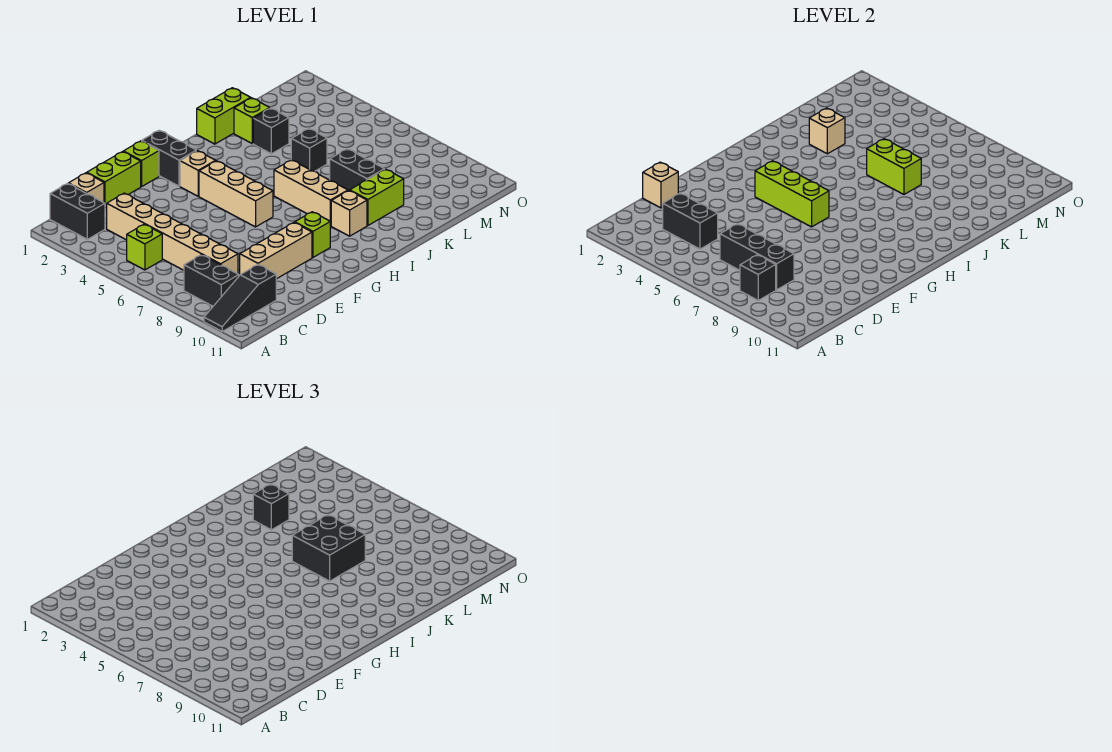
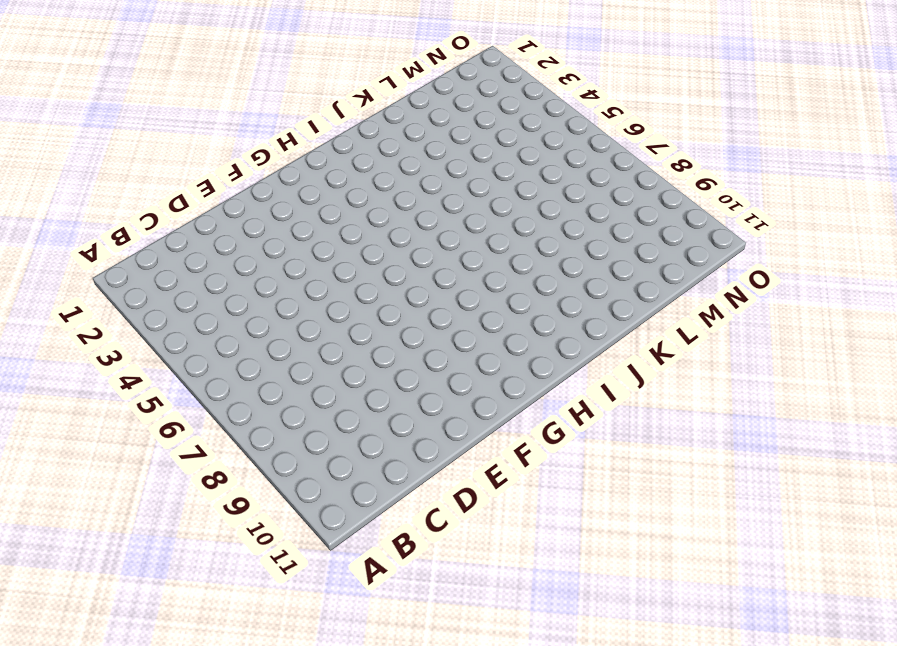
none -> black 1x3 slope [204,265,276,331]
none -> black 1x2 brick [50,184,105,239]
none -> lime 1x1 brick [127,224,162,270]
none -> black 1x2 brick [184,255,239,306]

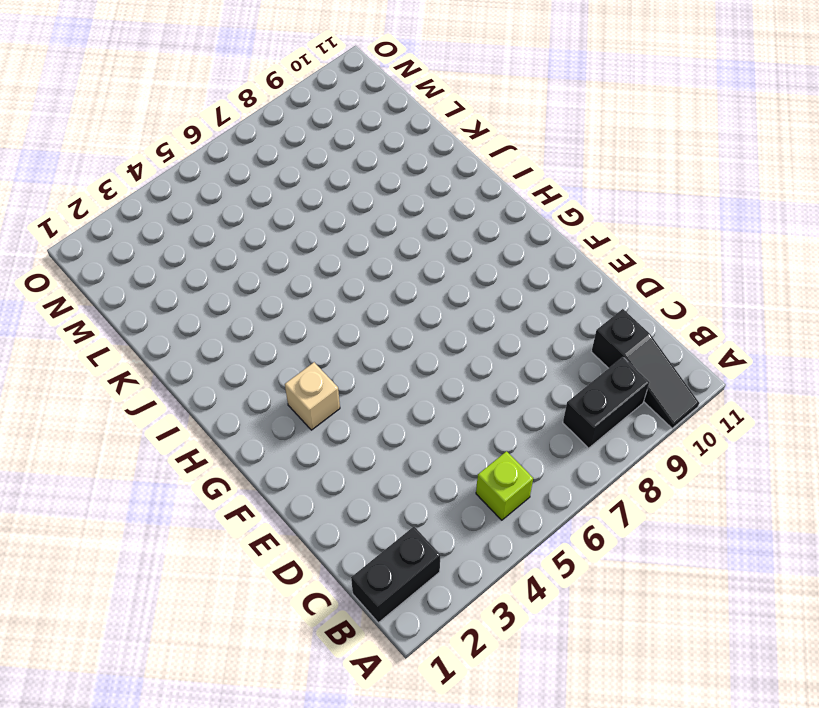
none -> tan 1x1 brick [68,173,104,203]
none -> tan 1x6 brick [107,193,238,274]
none -> lime 1x2 brick [87,152,141,208]
none -> tan 1x3 brick [240,222,312,279]

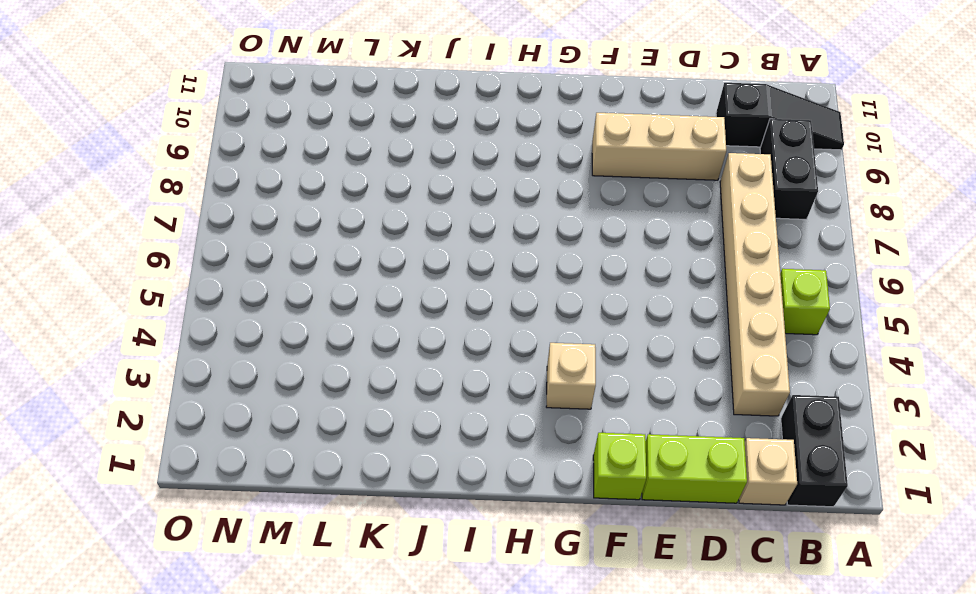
none -> black 1x2 brick [142,130,196,186]
none -> tan 1x3 brick [199,161,273,227]
none -> lime 1x1 brick [295,212,330,257]
none -> tan 1x3 brick [274,160,348,226]

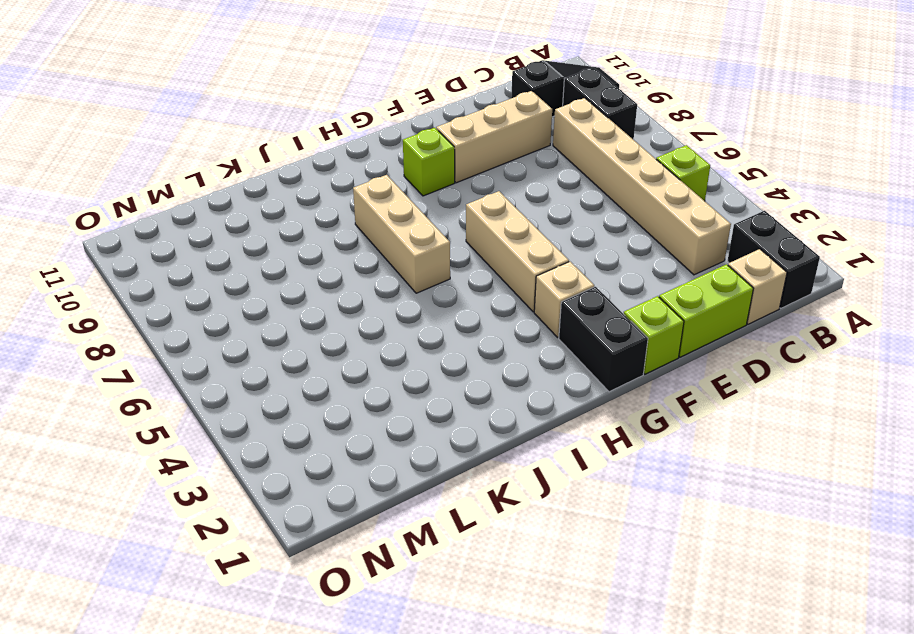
none -> tan 1x1 brick [331,191,367,236]
none -> lime 1x2 brick [197,88,250,144]
none -> lime 1x2 brick [350,169,404,226]
none -> lime 1x1 brick [234,98,270,143]

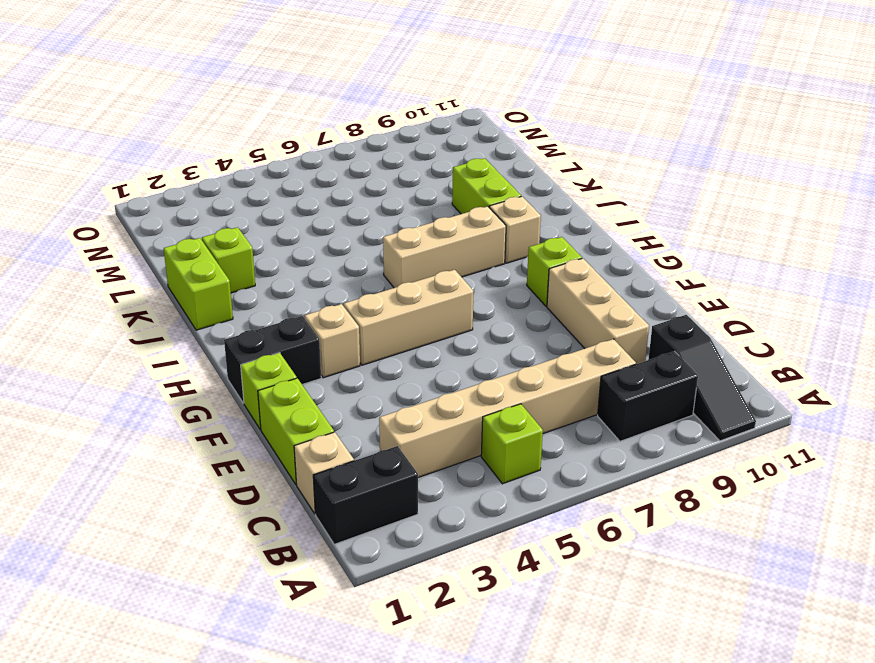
none -> black 1x1 brick [253,108,289,154]
none -> black 1x1 brick [291,129,327,171]
none -> black 1x2 brick [330,149,385,191]
none -> black 1x1 brick [740,255,776,300]

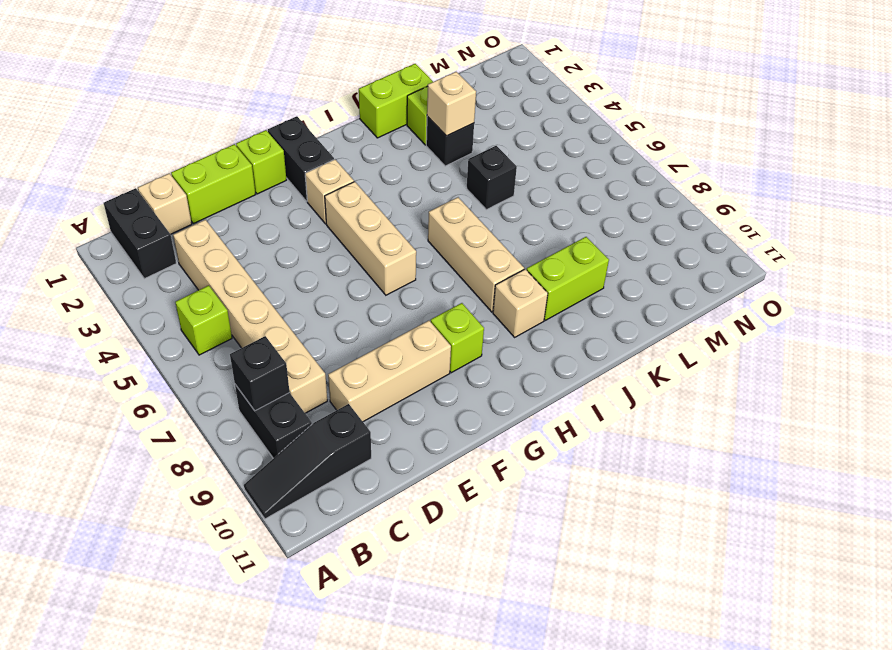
none -> black 1x2 brick [330,149,385,191]
none -> black 1x2 brick [663,193,718,249]
none -> black 1x3 brick [720,224,794,290]
none -> tan 1x1 brick [643,162,678,208]

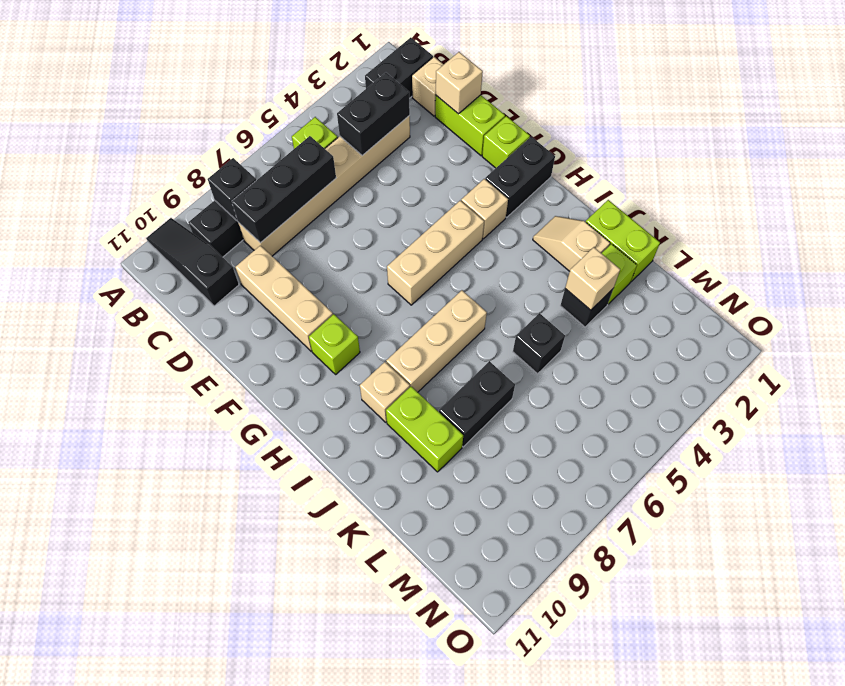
tan 1x2 slope [533,216,610,271] -> none
none -> lime 1x3 brick [755,161,829,227]
none -> lime 1x2 brick [867,139,921,194]
none -> black 2x2 brick [292,515,365,581]
none -> black 1x1 brick [253,484,289,530]

